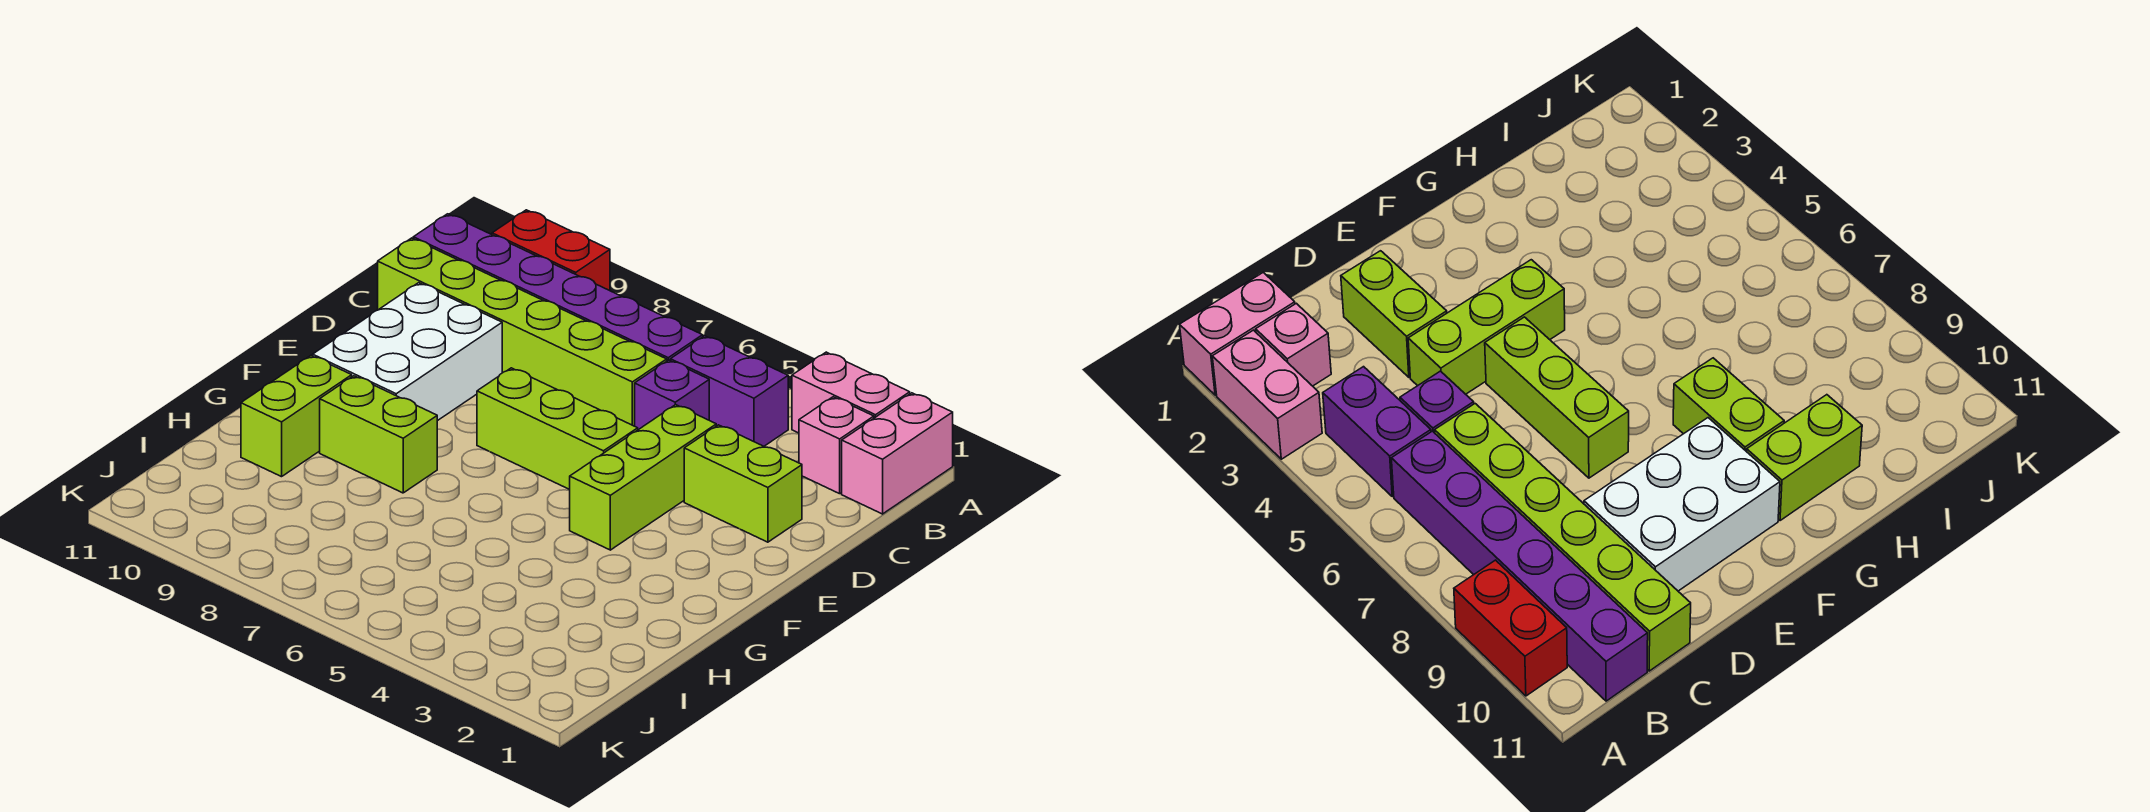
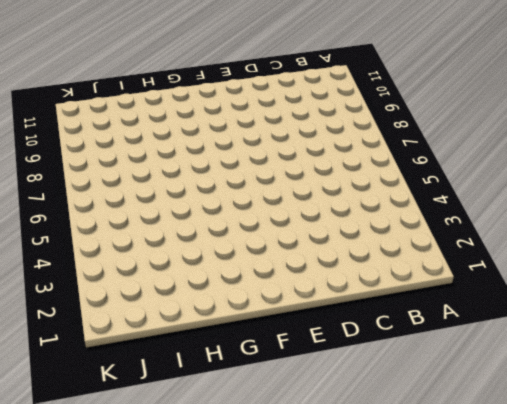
none -> pink 1x2 brick [842,393,953,514]
none -> pink 1x2 brick [792,352,910,433]
none -> red 1x2 brick [492,210,610,291]

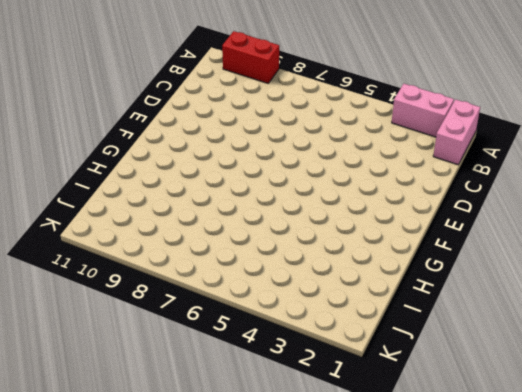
none -> pink 1x1 brick [799,397,874,494]
none -> purple 1x2 brick [670,336,788,446]
none -> purple 1x6 brick [413,214,703,361]

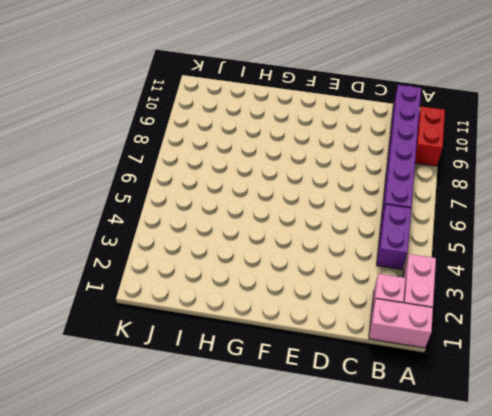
none -> purple 1x1 brick [635,360,709,430]
none -> lime 1x6 brick [378,238,667,426]
none -> lime 1x2 brick [684,425,802,542]

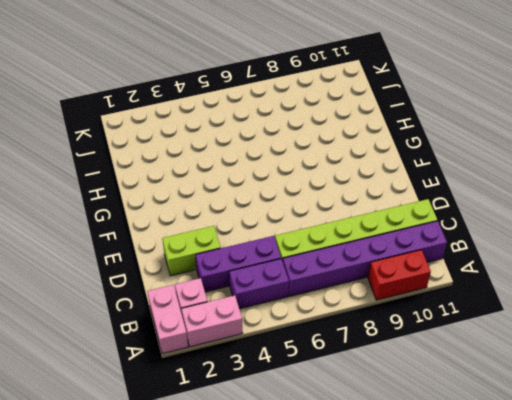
purple 1x3 brick [196,236,281,292] -> purple 1x1 brick [635,360,709,430]
none -> lime 1x3 brick [570,405,716,550]
none -> white 2x3 brick [313,283,502,421]
none -> lime 1x3 brick [477,368,638,490]

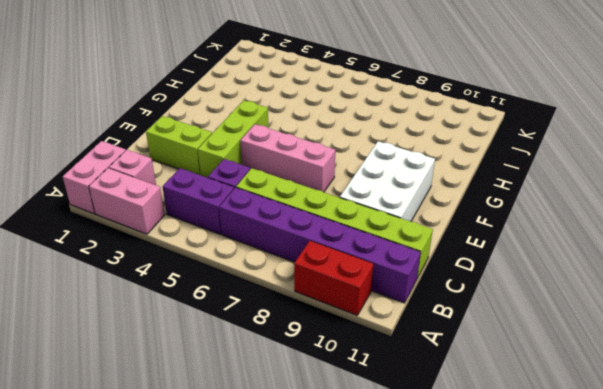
pink 1x3 brick [240,124,335,192] -> lime 1x3 brick [477,368,638,490]
none -> lime 1x2 brick [320,376,437,493]
none -> lime 1x2 brick [241,356,352,477]

